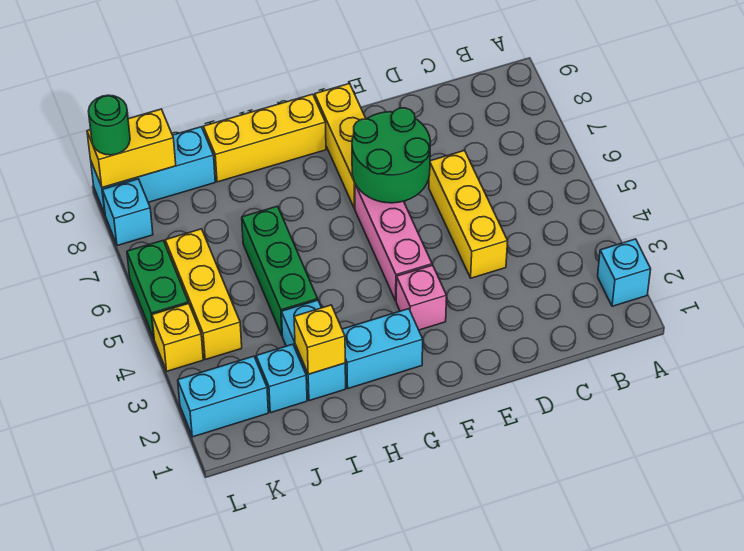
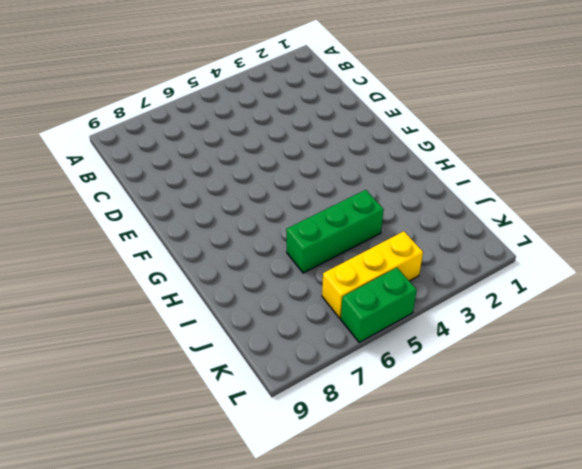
none -> cyan 1x1 brick [598,239,651,306]
none -> yellow 1x3 brick [429,151,508,278]
none -> pink 1x1 brick [396,265,447,330]

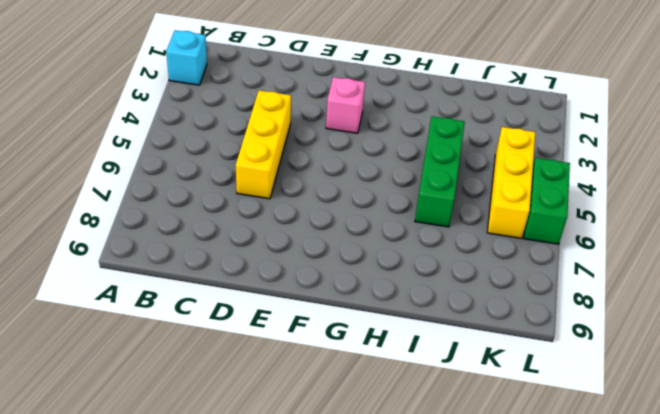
none -> pink 1x3 brick [355,184,432,301]
none -> yellow 1x3 brick [315,84,366,209]
none -> cyan 1x2 brick [342,309,423,388]

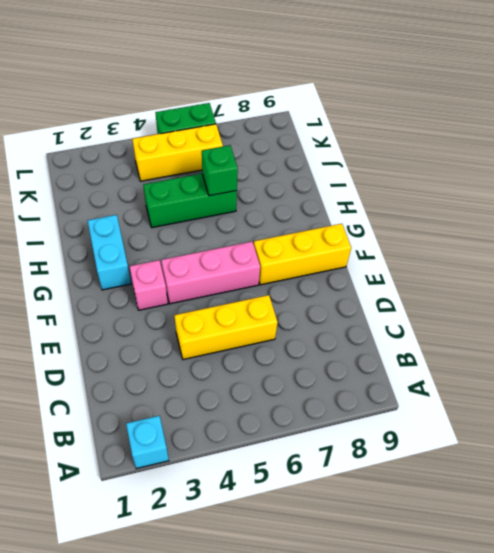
green 1x1 brick [202,145,238,196] -> none
none -> yellow 1x3 brick [203,94,326,182]
none -> cyan 1x2 brick [282,300,346,401]
none -> cyan 1x1 brick [256,344,307,413]

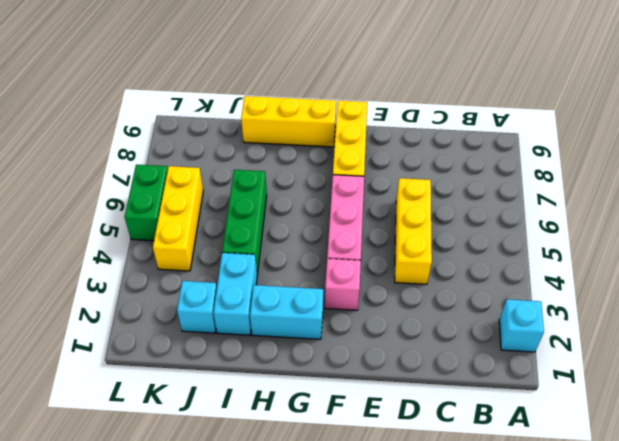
none -> cyan 1x3 brick [91,127,215,214]
none -> cyan 1x2 brick [178,356,268,437]
none -> yellow 1x1 brick [152,303,203,371]

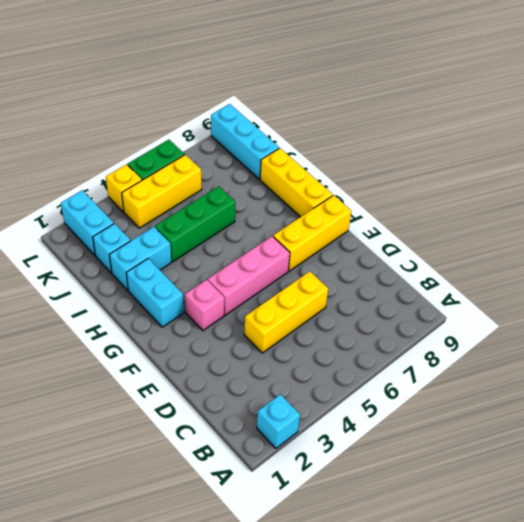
none -> cyan 1x1 brick [103,179,153,246]
none -> green 2x2 round brick [352,108,431,203]
none -> yellow 1x1 brick [294,305,345,374]

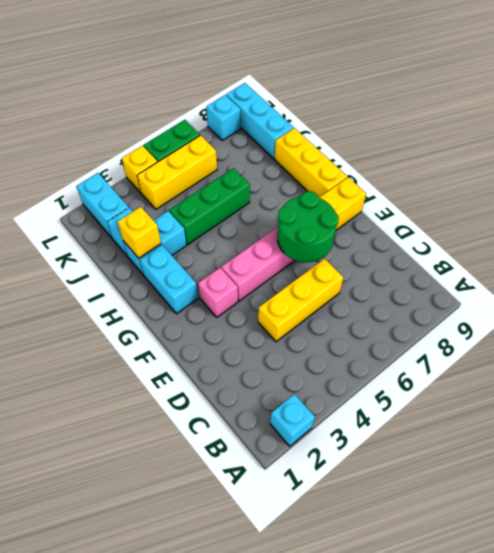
none -> yellow 1x2 brick [87,109,176,188]
none -> green 1x1 round brick [88,95,130,155]

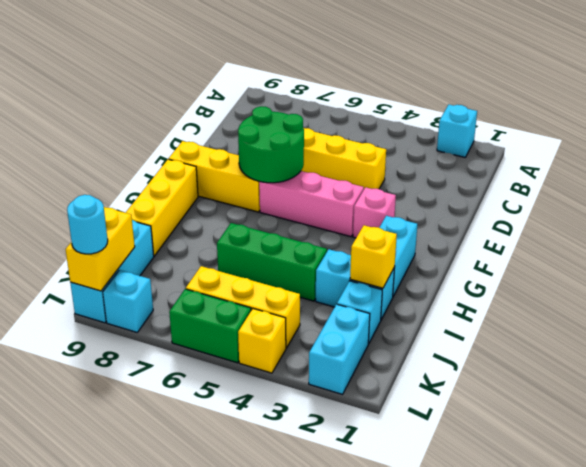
cyan 1x1 round brick [67,195,108,254] -> green 1x1 round brick [88,95,130,155]

